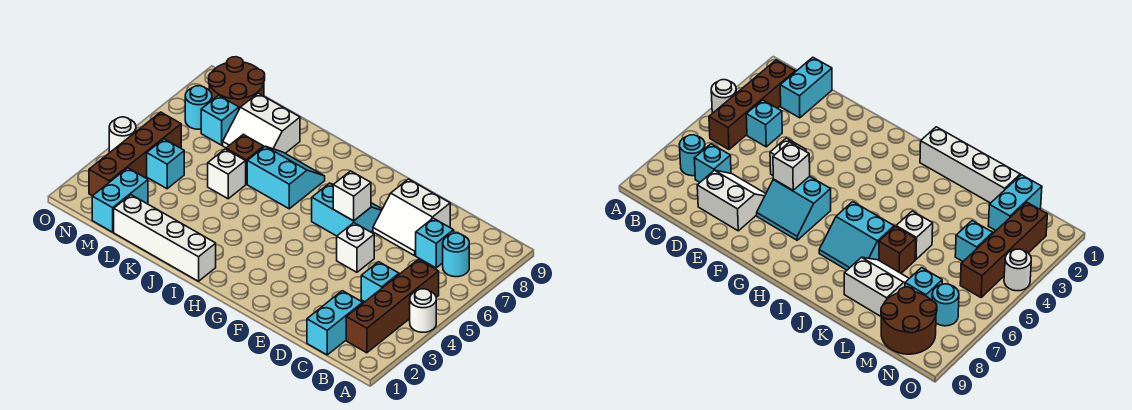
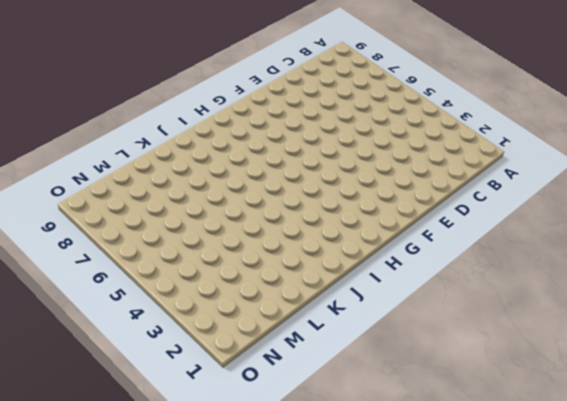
none -> white 1x1 round brick [410,289,436,332]
none -> brown 1x4 brick [346,259,439,353]
none -> cyan 1x1 round brick [443,233,469,277]

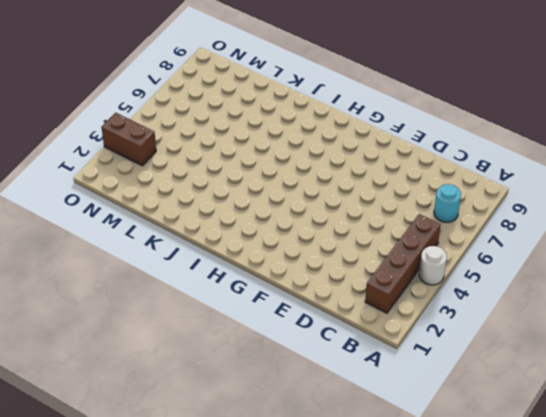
brown 1x2 brick [102,113,156,166] -> brown 1x4 brick [89,112,181,196]
none -> cyan 1x2 brick [307,291,363,355]
none -> cyan 1x1 brick [361,262,399,302]
none -> cyan 1x1 brick [416,218,454,268]

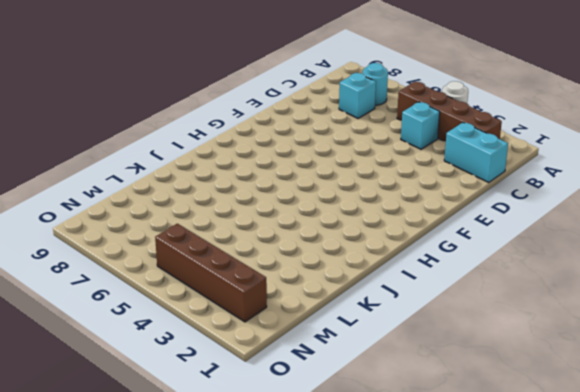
none -> white 2x2 slope [373,179,450,256]
none -> white 1x1 brick [337,223,374,272]
none -> cyan 2x2 slope [312,183,382,236]

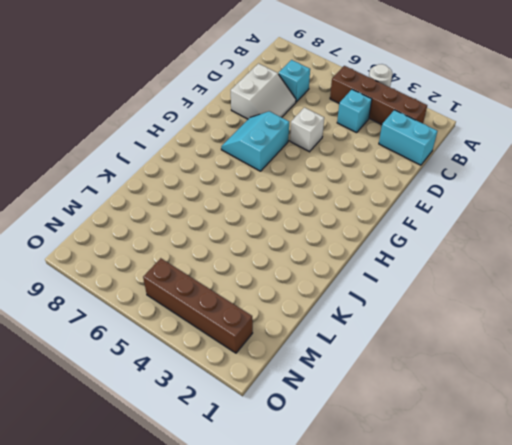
none -> cyan 1x1 round brick [443,233,469,277]
none -> white 1x4 brick [114,195,216,281]
none -> cyan 2x2 slope [247,146,325,209]

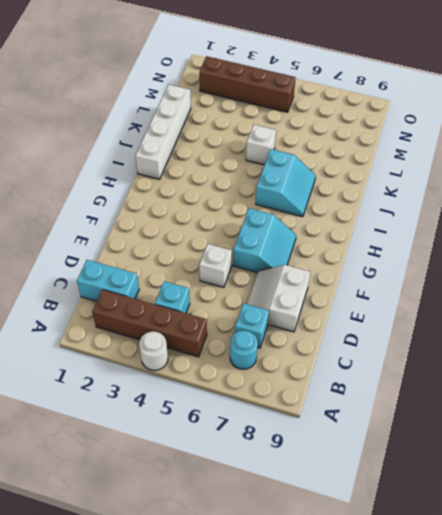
none -> brown 1x1 brick [226,134,264,184]
none -> white 2x2 slope [223,93,300,153]
none -> cyan 1x2 brick [92,168,148,232]

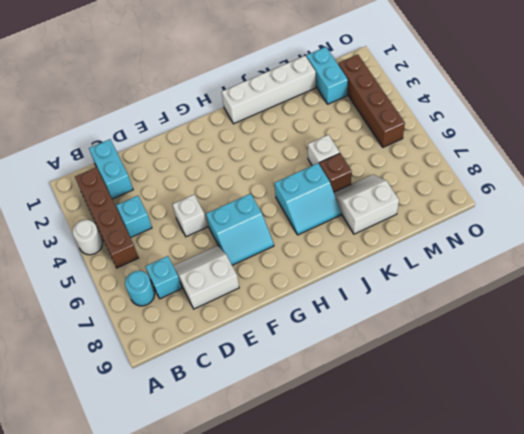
none -> cyan 1x1 brick [147,139,184,189]
none -> cyan 1x1 brick [201,95,239,145]
none -> brown 2x2 round brick [209,57,265,109]

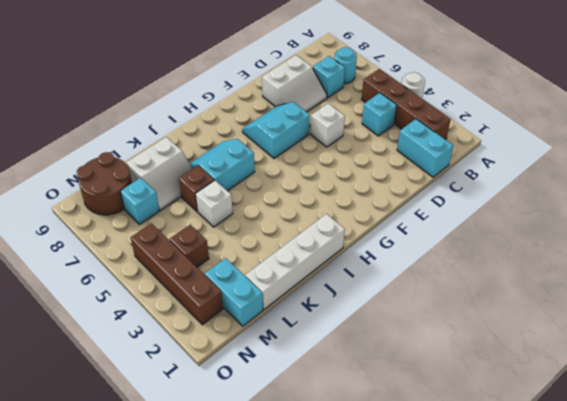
brown 1x1 brick [170,225,209,267] -> cyan 1x1 brick [147,139,184,189]
none -> cyan 1x1 round brick [185,86,212,129]
none -> white 1x1 round brick [109,117,136,152]
none -> white 1x1 brick [333,171,371,221]

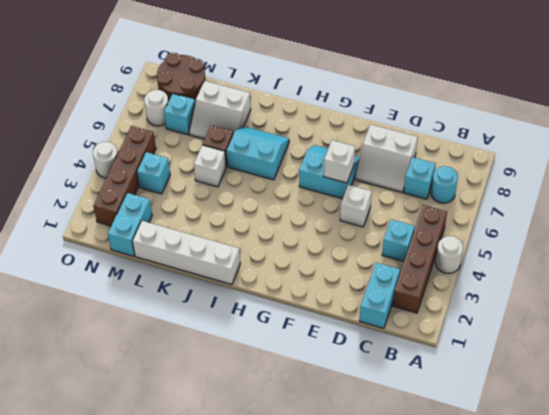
white 1x1 round brick [144,90,168,126] -> cyan 1x1 round brick [185,86,212,129]

